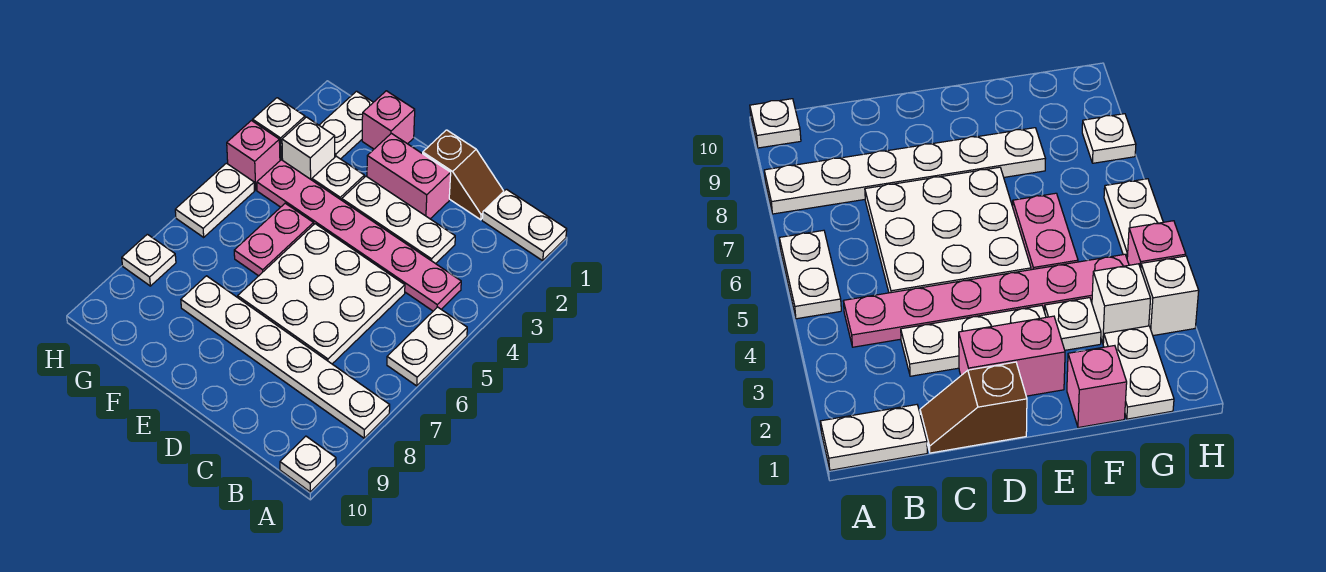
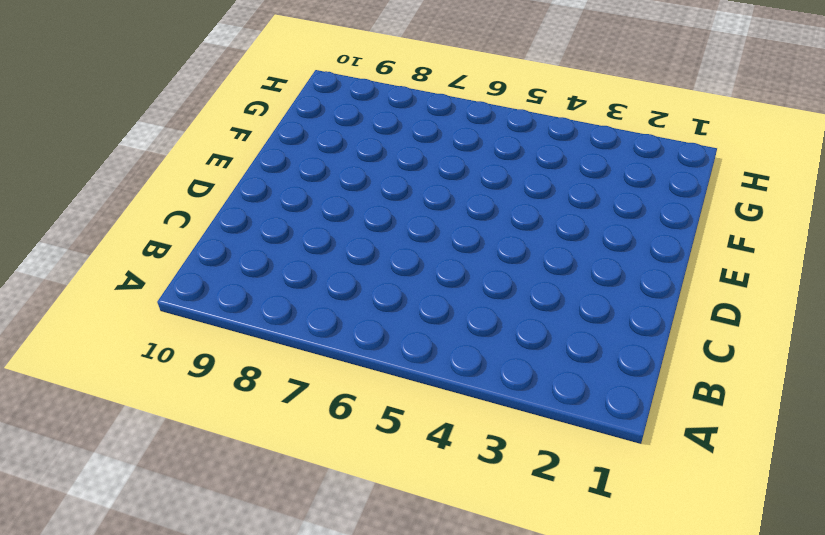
none -> white 1x2 plate [482,189,567,261]
none -> white 1x2 plate [387,307,467,386]
none -> white 1x6 plate [181,276,390,438]

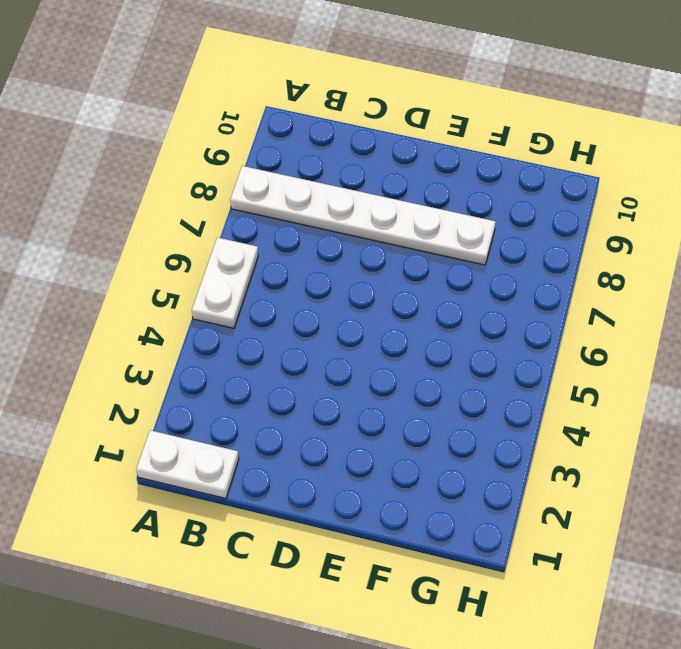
none -> white 1x1 plate [280,436,336,492]
none -> pink 1x6 plate [257,160,461,311]
none -> brown 1x2 slope [423,130,504,220]

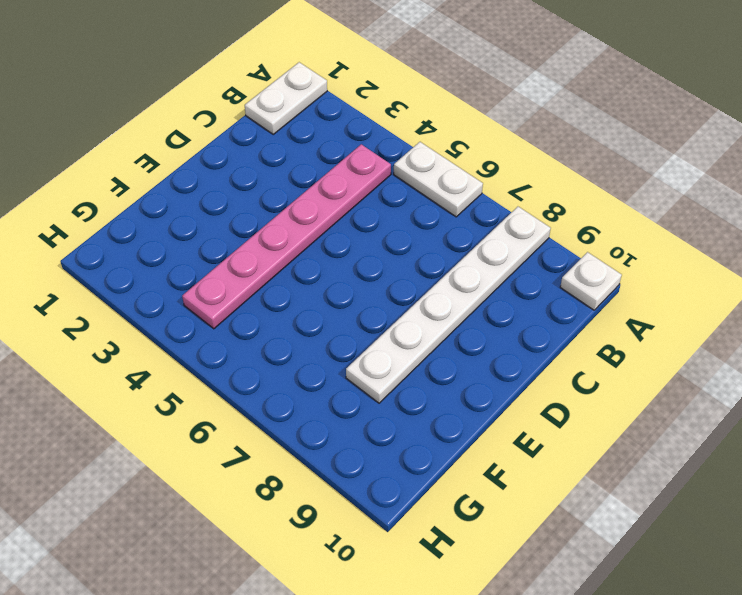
none -> brown 1x2 slope [423,130,504,220]
none -> white 1x3 plate [342,176,455,264]
none -> white 3x3 plate [238,224,405,364]

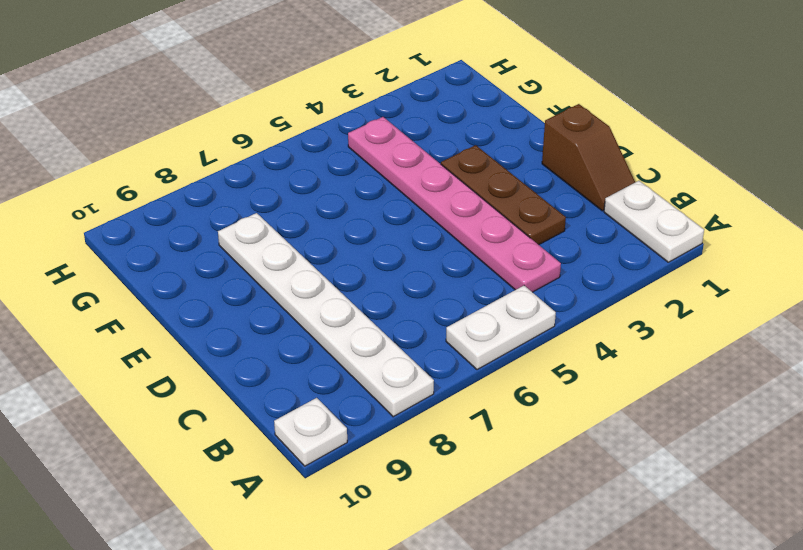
brown 1x3 plate [441,145,566,245] -> white 1x3 plate [342,176,455,264]
none -> white 3x3 plate [238,224,405,364]
none -> pink 1x2 brick [367,133,451,219]
none -> pink 1x1 brick [362,91,415,149]

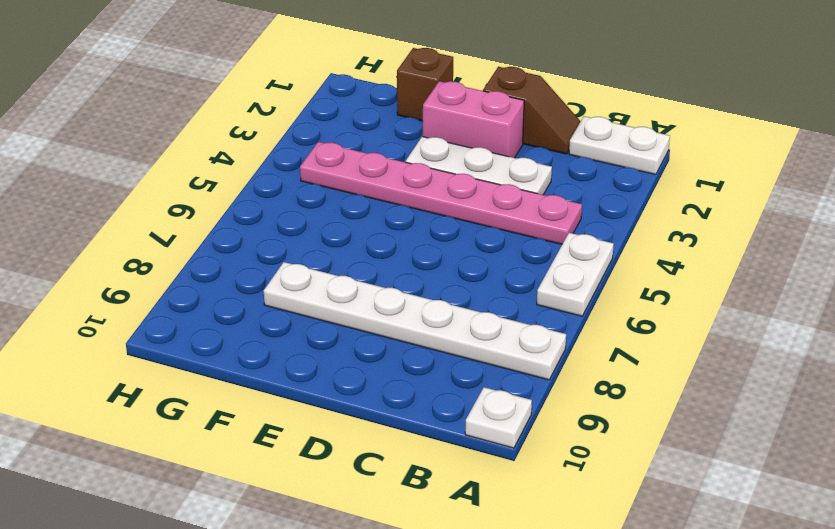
brown 1x1 brick [397,48,453,121] -> pink 1x1 brick [362,91,415,149]
none -> white 3x3 plate [238,224,405,364]
none -> white 1x1 plate [312,156,364,200]
none -> pink 1x2 plate [234,203,314,276]

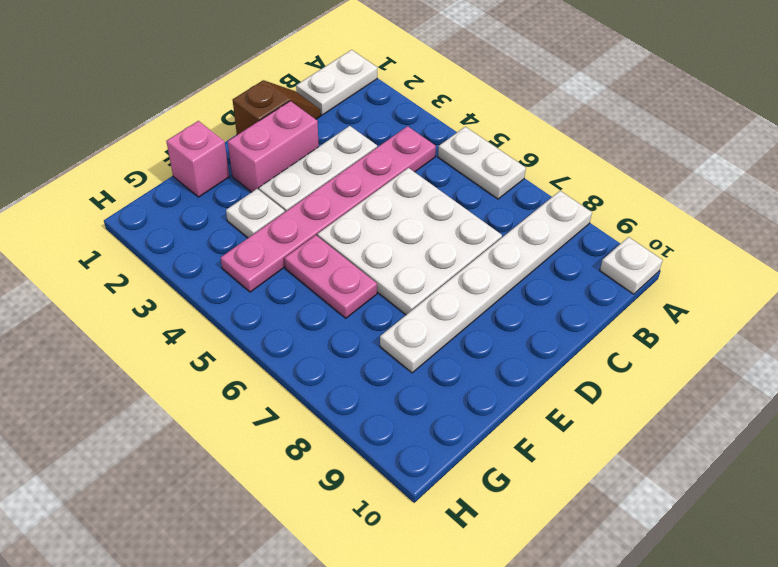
none -> white 1x2 plate [319,91,373,159]
none -> white 1x1 brick [282,117,335,180]
none -> white 1x1 brick [253,98,305,160]

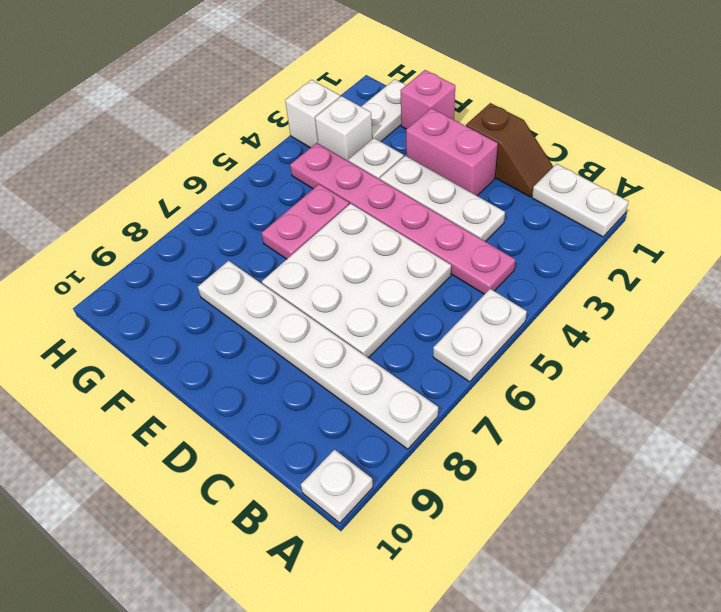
none -> pink 1x1 brick [227,121,280,190]
none -> white 1x2 plate [175,163,254,237]
none -> white 1x1 plate [122,234,176,286]

